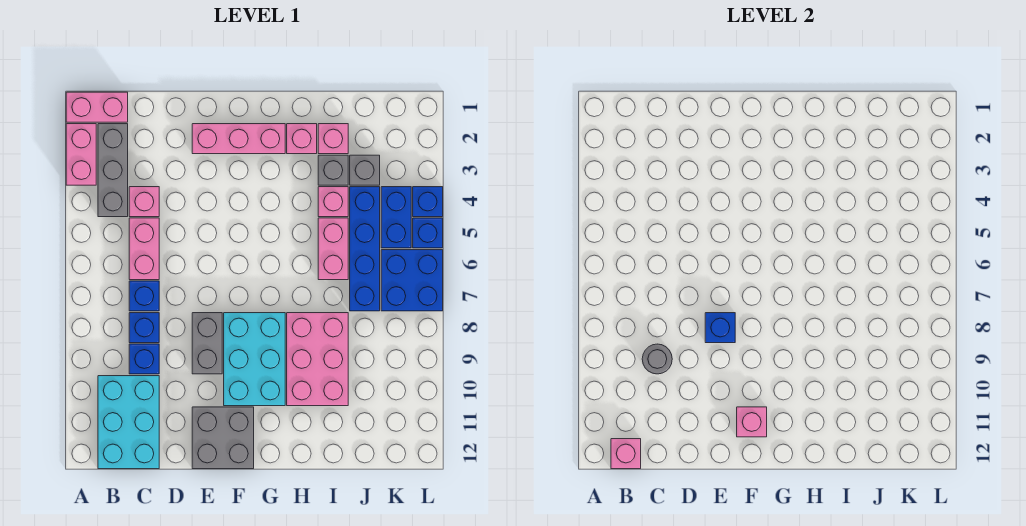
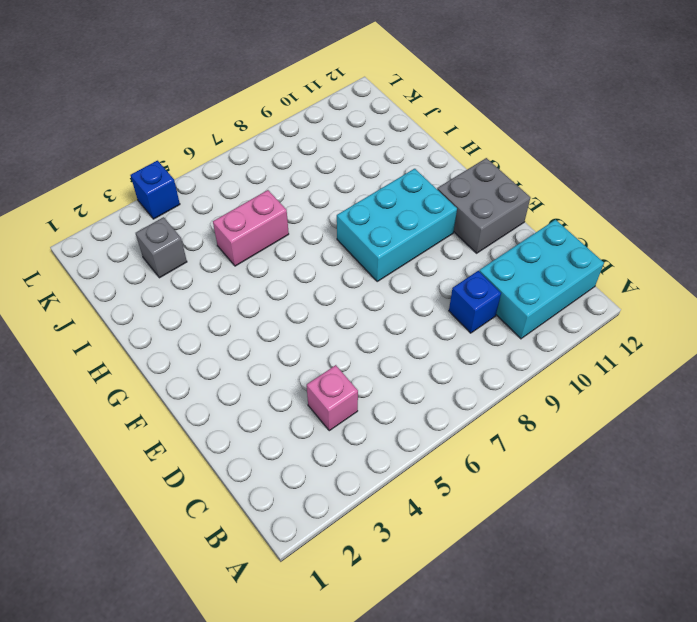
none -> pink 1x2 brick [66,92,128,122]
none -> pink 1x2 brick [66,124,96,185]
none -> grey 1x3 brick [98,124,128,217]

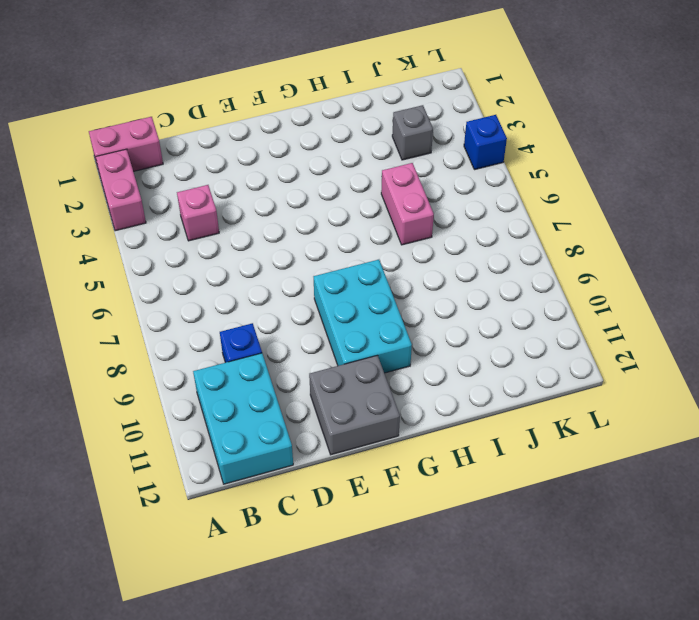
none -> grey 1x3 brick [98,124,128,217]
none -> pink 1x2 brick [129,218,159,280]
none -> blue 1x1 brick [129,281,159,311]

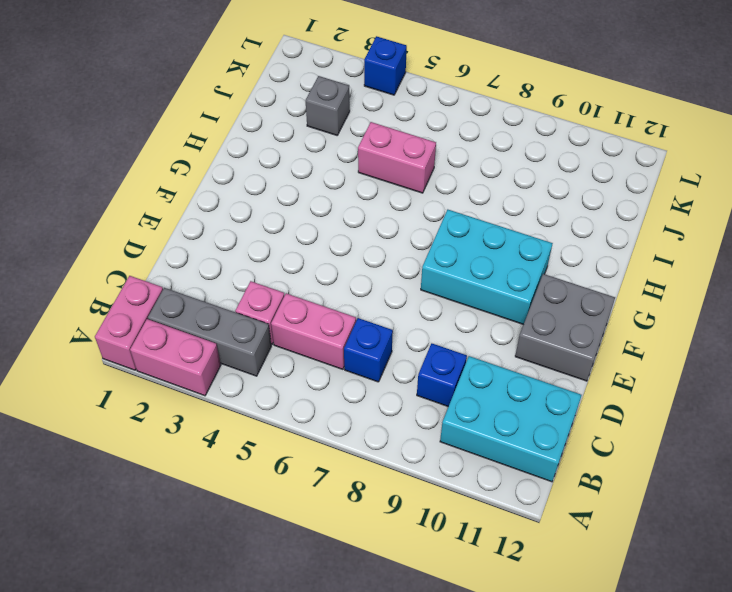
none -> blue 1x1 brick [129,313,159,343]
none -> pink 1x3 brick [192,124,285,154]
none -> grey 1x2 brick [192,313,222,374]

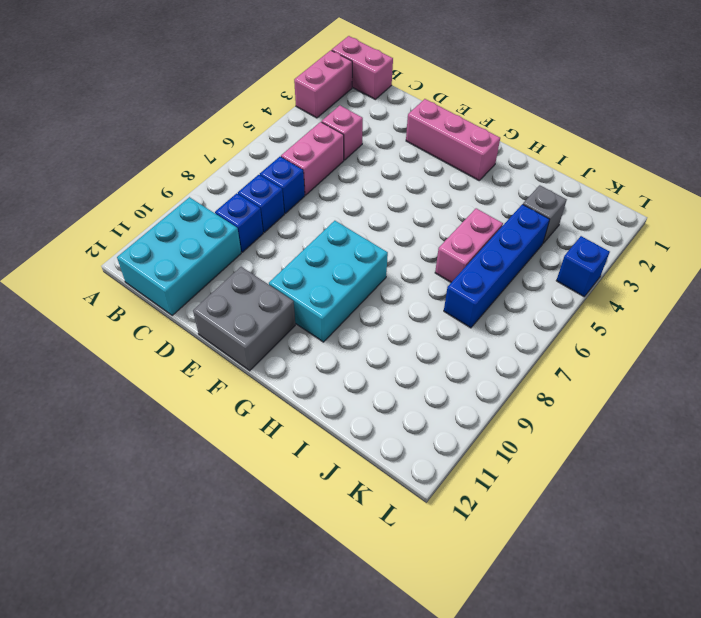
none -> grey 1x3 brick [98,124,128,217]
none -> grey 1x2 brick [192,313,222,374]
none -> pink 1x1 brick [287,124,317,154]

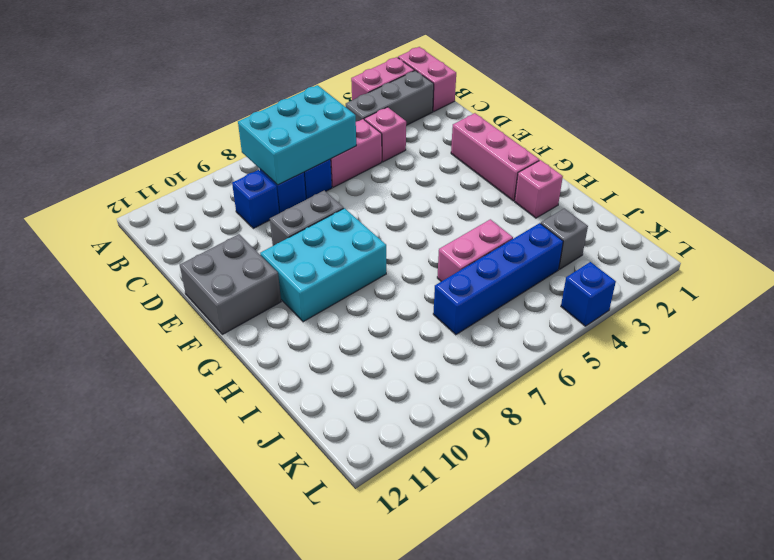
cyan 2x3 brick [238,85,356,185] -> cyan 2x3 brick moved to [98,376,159,469]
none -> pink 2x3 brick [287,313,348,406]
none -> pink 1x1 brick [318,124,348,154]
none -> grey 1x1 brick [318,155,348,185]

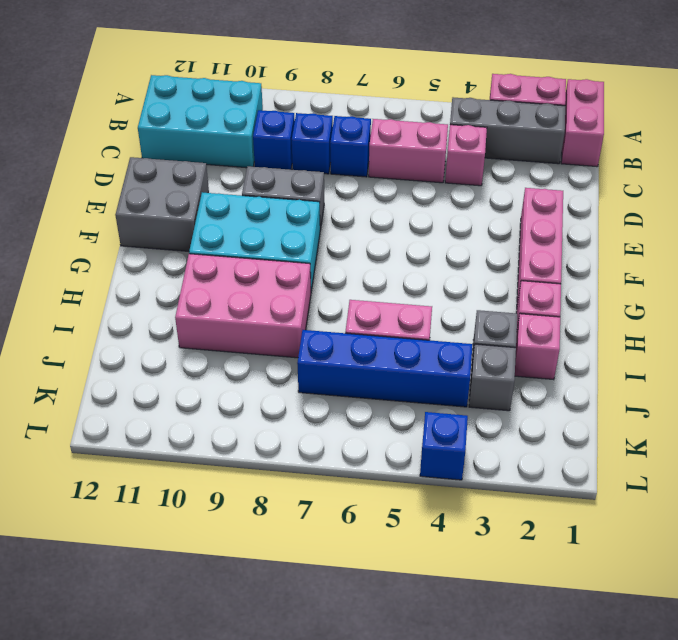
none -> pink 1x1 brick [318,187,348,217]
none -> blue 1x2 brick [381,187,411,248]
none -> blue 2x2 brick [381,250,443,311]

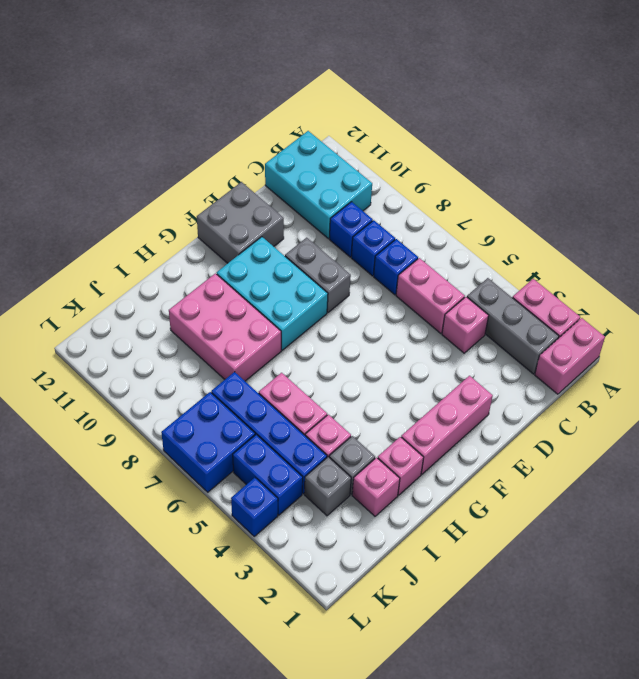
none -> blue 1x1 brick [413,218,443,248]
none -> pink 1x1 brick [611,439,641,469]
none -> grey 1x1 round brick [642,344,672,374]

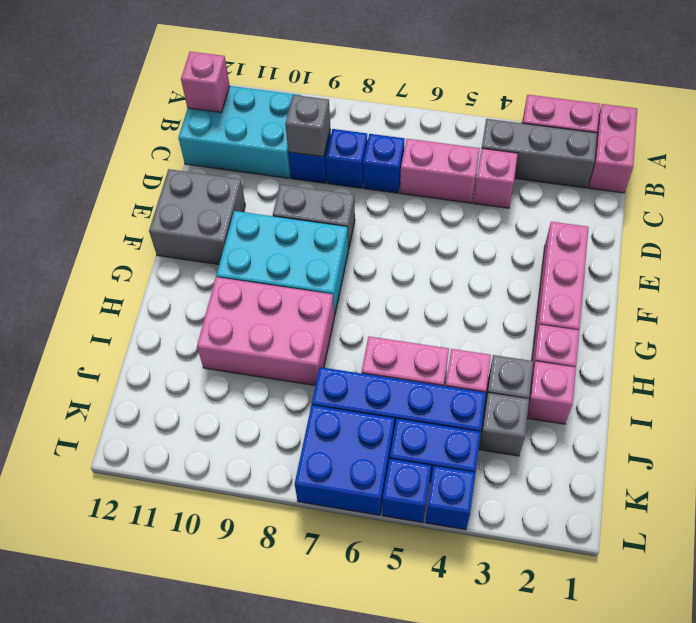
grey 1x1 brick [285,95,330,157] -> grey 1x1 round brick [642,344,672,374]
none -> blue 1x1 brick [705,313,735,343]
none -> pink 1x1 brick [737,407,767,437]

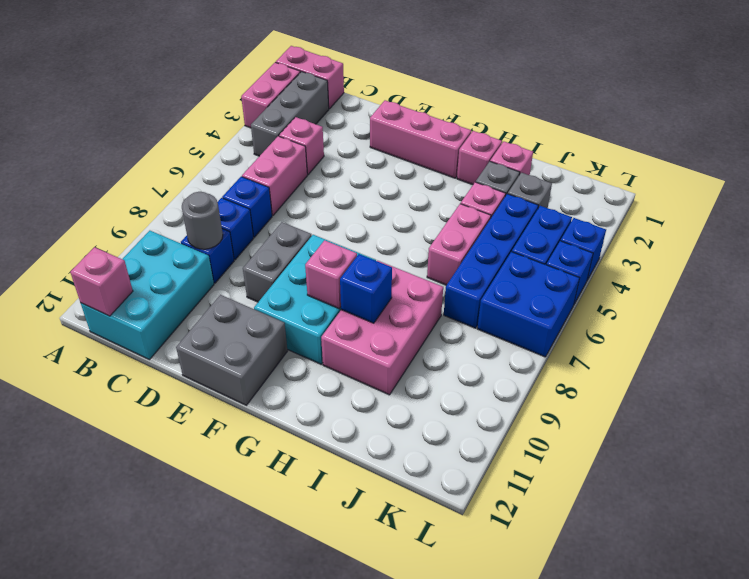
pink 1x1 brick [305,240,357,309] -> pink 1x1 brick moved to [737,407,767,437]
blue 1x1 brick [340,254,392,323] -> blue 1x1 brick moved to [705,313,735,343]

